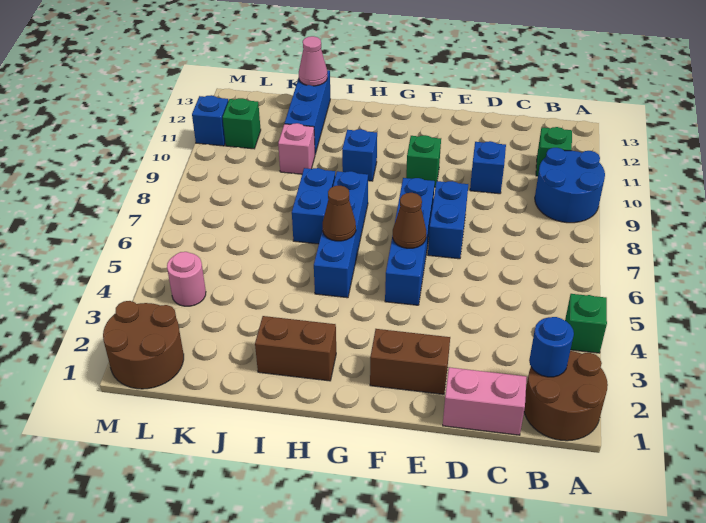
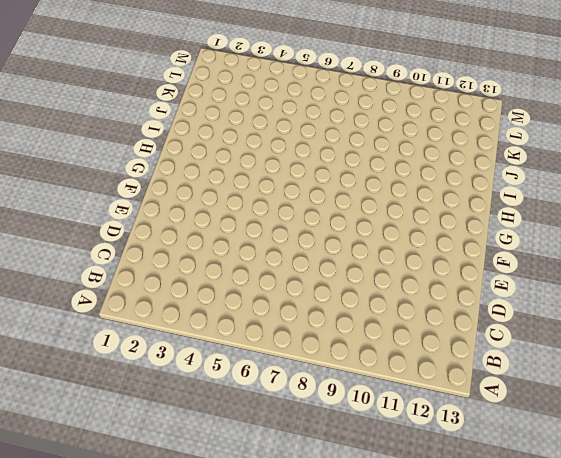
none -> brown 2x2 round brick [524,351,608,441]
none -> green 1x1 brick [565,294,607,353]
none -> blue 2x2 round brick [535,148,605,223]

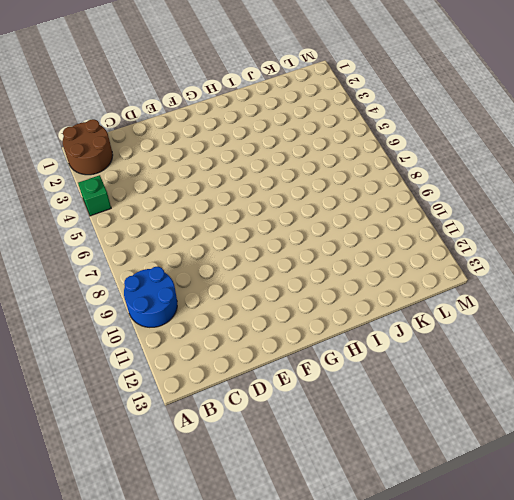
none -> green 1x1 brick [536,127,572,176]
none -> pink 1x2 brick [443,367,527,435]
none -> blue 1x1 brick [470,141,506,194]

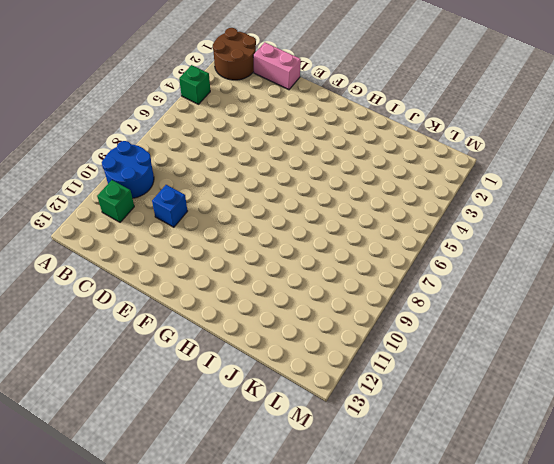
none -> brown 1x2 brick [370,329,450,394]
none -> blue 1x2 brick [428,181,468,259]
none -> blue 1x4 brick [385,178,435,305]

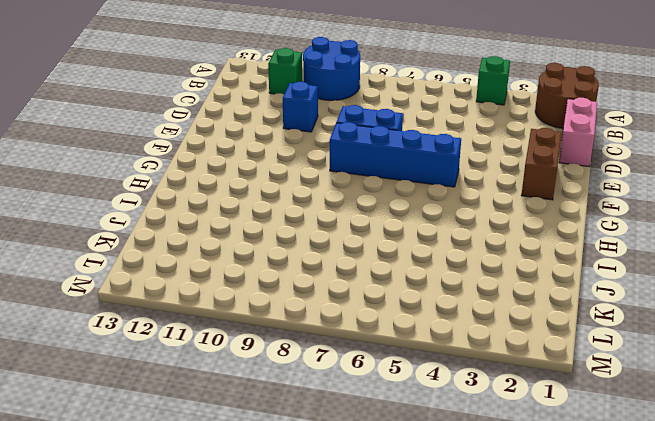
none -> green 1x1 brick [406,135,441,187]
none -> brown 1x2 brick [255,316,336,381]
none -> blue 1x4 brick [314,171,368,298]

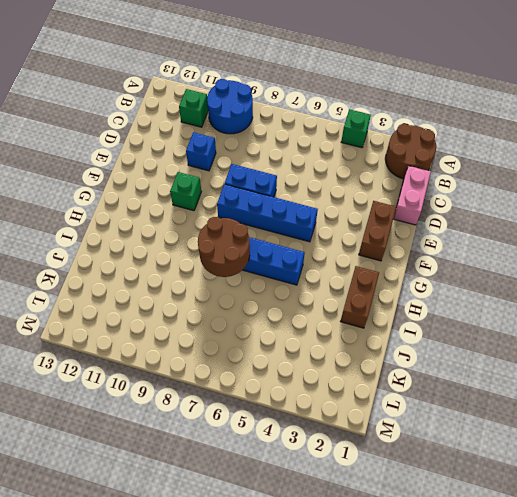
brown 2x2 round brick [198,217,250,277] -> brown 2x2 round brick moved to [103,301,184,389]
none -> blue 1x1 brick [342,129,377,181]
none -> blue 1x2 brick [292,168,335,244]
none -> pink 1x1 brick [278,123,315,174]

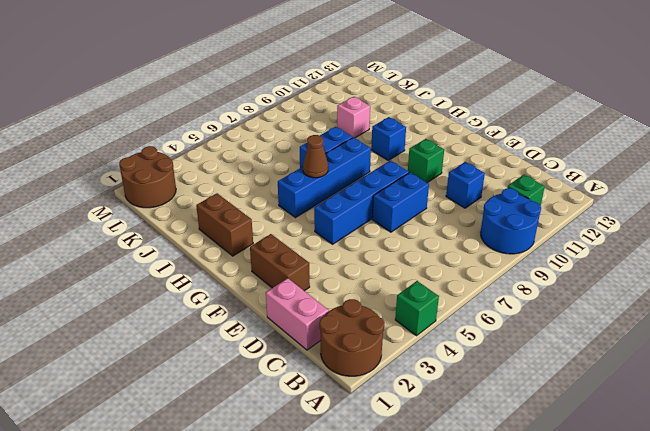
none -> blue 1x3 brick [285,70,330,154]
none -> pink 1x1 round brick [167,252,206,306]
none -> green 1x1 brick [223,98,261,149]

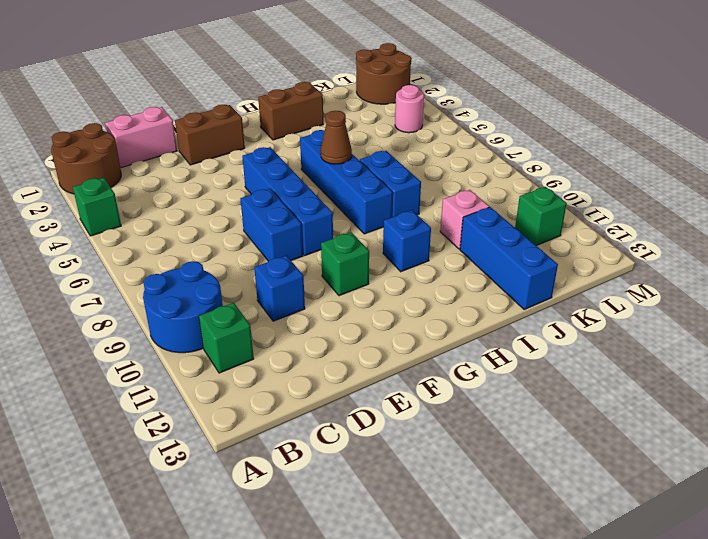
none -> blue 1x1 brick [192,95,228,146]
none -> blue 1x1 round brick [529,317,574,377]
none -> brown 1x1 cone [393,193,426,248]

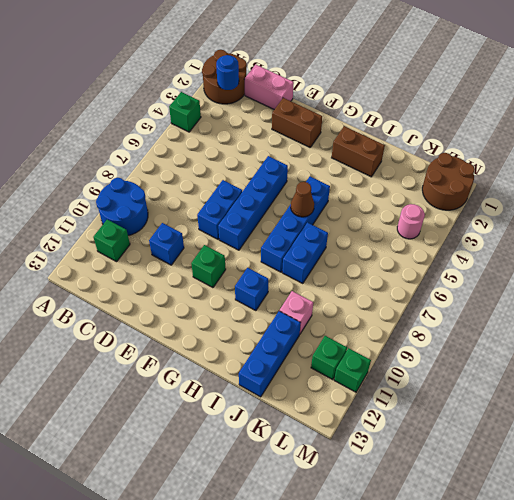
green 1x1 brick [334,348,371,392] -> blue 1x1 brick [192,95,228,146]
none -> brown 1x1 cone [393,193,426,248]
none -> pink 1x1 cone [299,36,327,86]

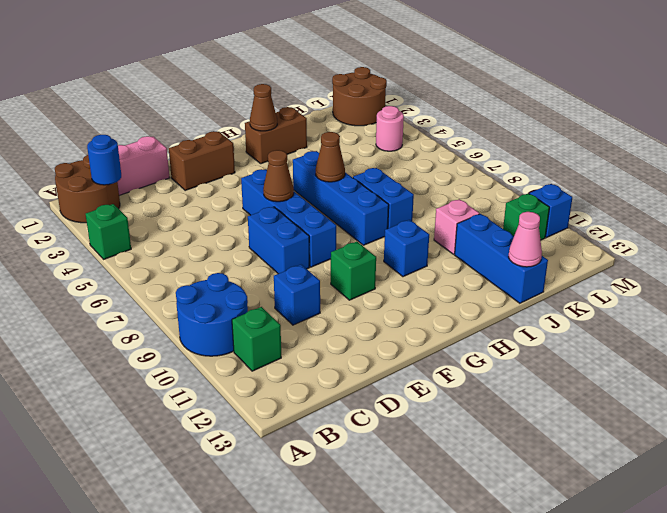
brown 1x1 cone [250,84,277,131] -> none

